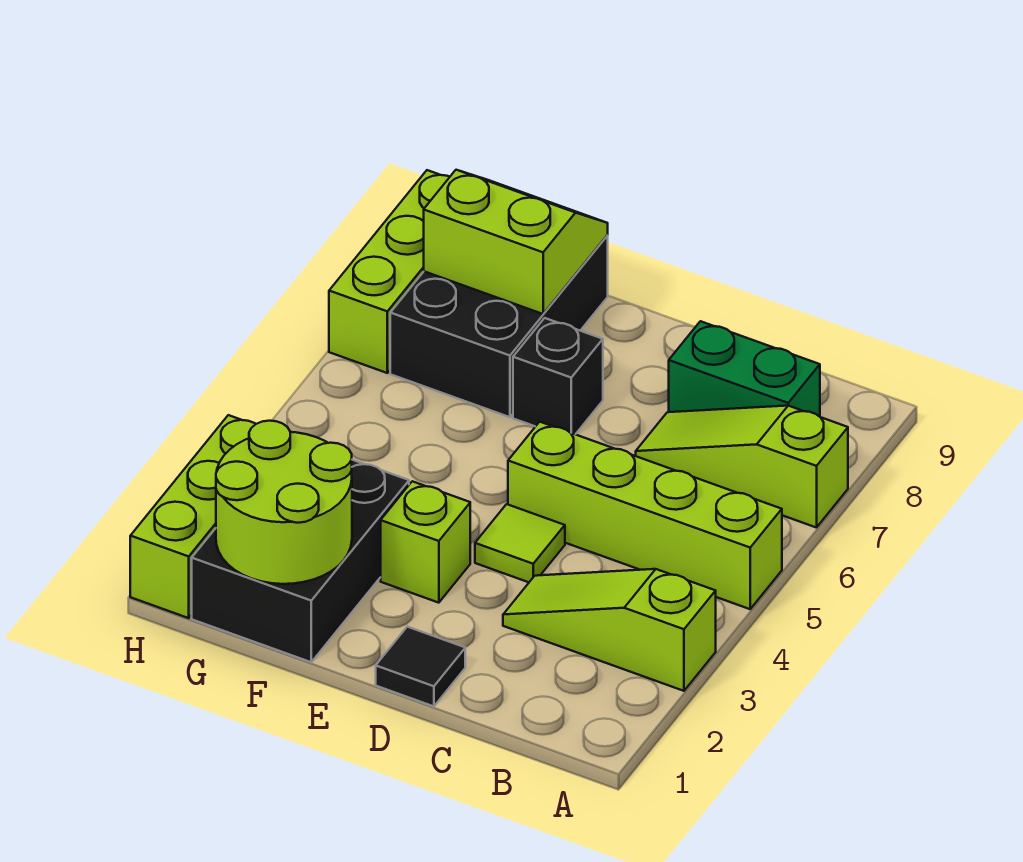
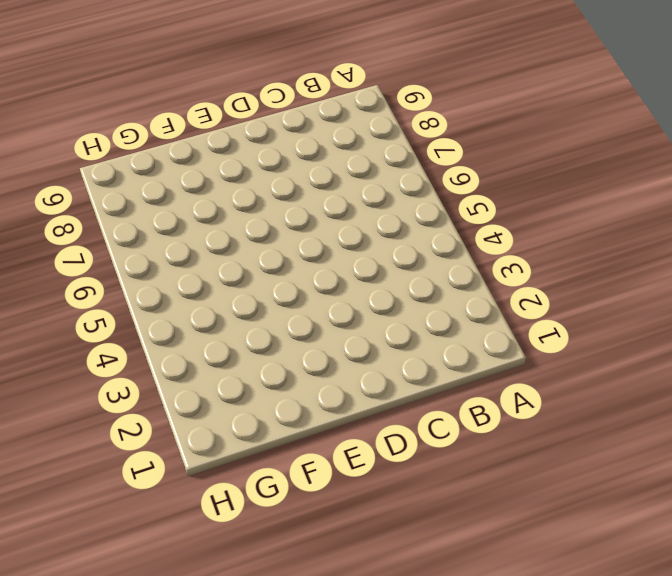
none -> lime 1x3 slope [503,569,716,691]
none -> lime 1x4 brick [508,422,782,609]
none -> lime 1x3 slope [636,406,848,528]

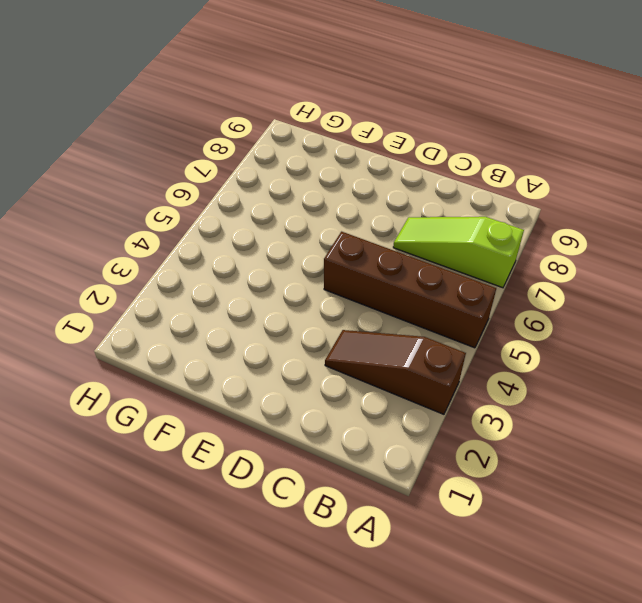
brown 1x3 slope [325,330,466,414] -> lime 1x3 slope [503,569,716,691]
brown 1x4 brick [324,232,496,348] -> lime 1x4 brick [508,422,782,609]
none -> green 1x2 brick [669,321,820,417]
none -> black 1x1 tile [376,627,465,706]
none -> lime 1x1 tile [475,504,565,582]

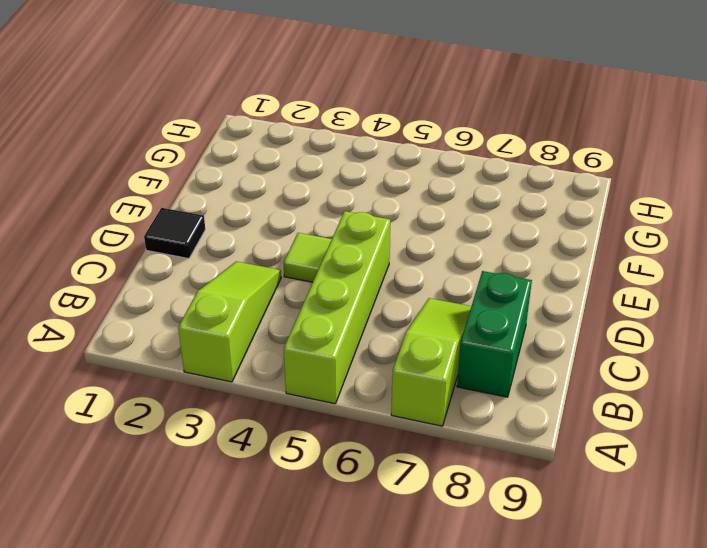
none -> lime 1x1 brick [381,481,470,603]
none -> black 1x1 brick [513,318,603,434]
none -> black 2x3 brick [192,460,409,662]

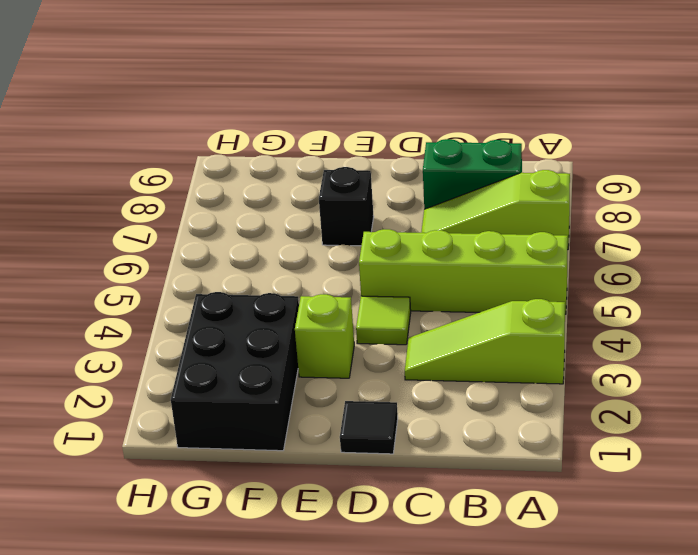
none -> black 2x3 brick [390,235,608,417]
none -> lime 1x3 brick [130,415,255,618]
none -> lime 1x3 brick [329,170,449,373]

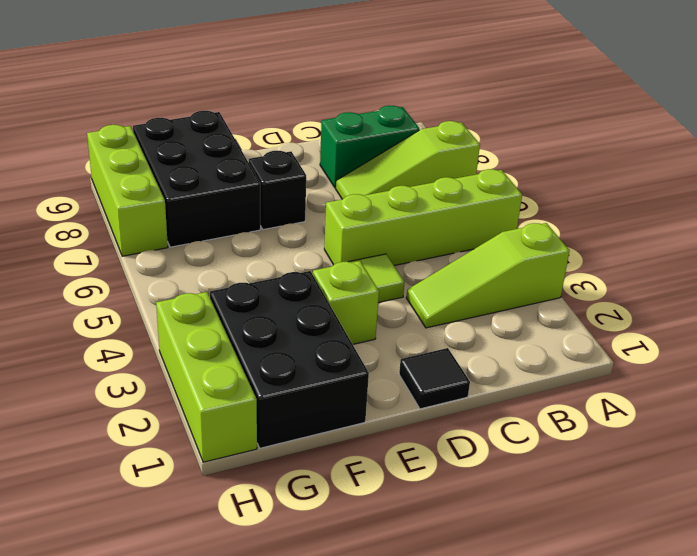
none -> lime 2x2 round brick [216,421,352,584]
none -> lime 2x2 slope [424,170,608,314]

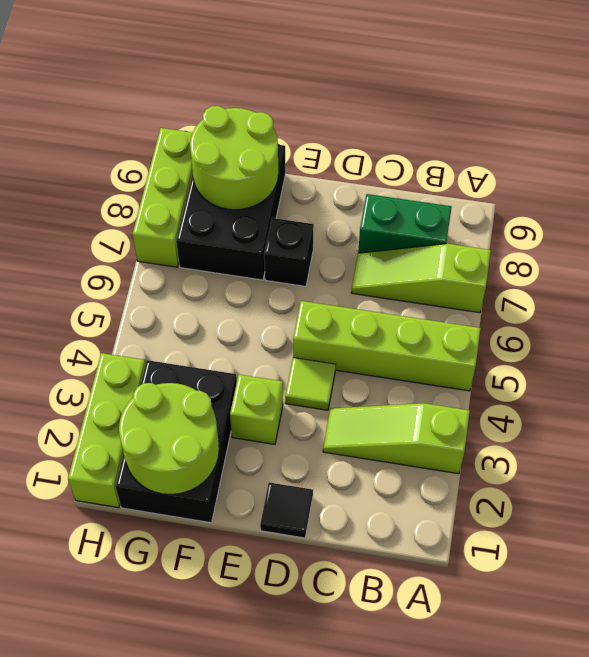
lime 2x2 round brick [190,106,278,210] -> lime 2x2 slope [424,170,608,314]

